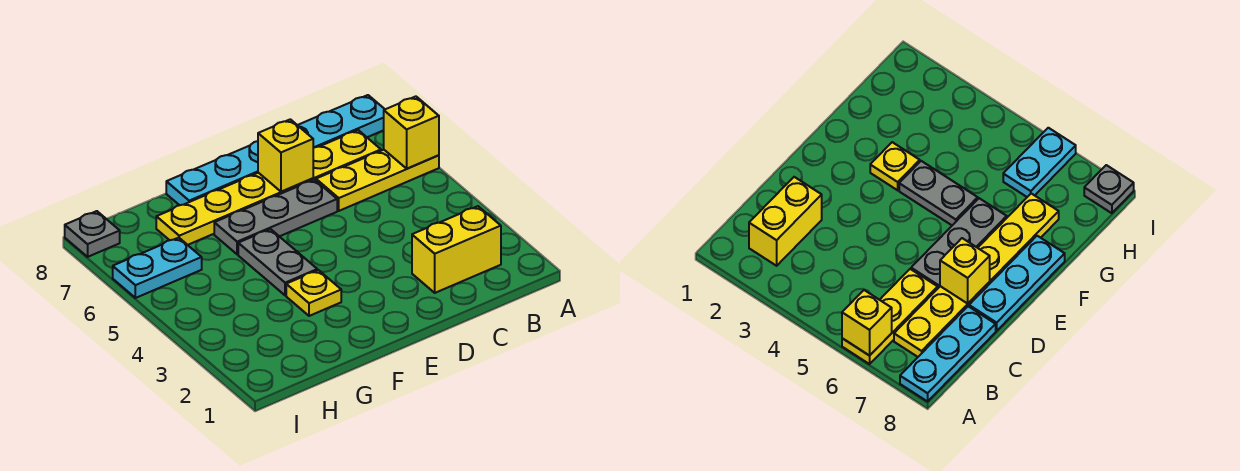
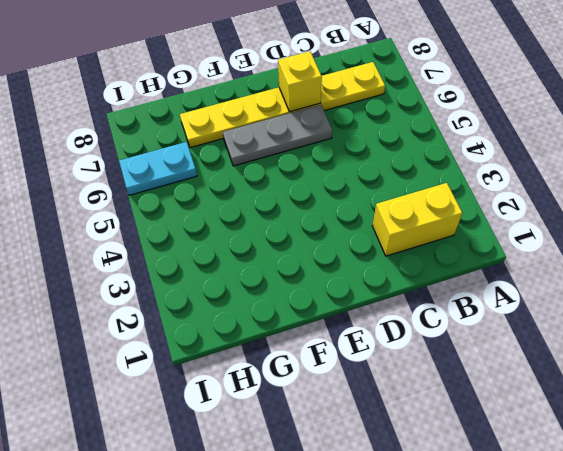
none -> yellow 1x3 plate [316,150,439,211]
none -> cyan 1x3 plate [298,95,385,148]
none -> cyan 1x3 plate [166,141,258,205]

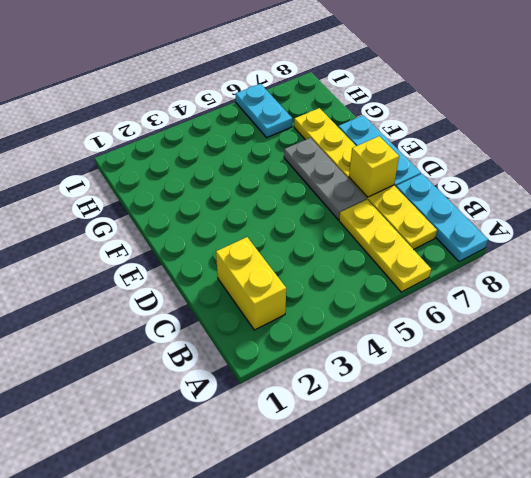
none -> yellow 1x1 plate [286,270,341,316]
none -> grey 1x2 plate [238,229,317,295]
none -> grey 1x1 plate [65,211,120,257]

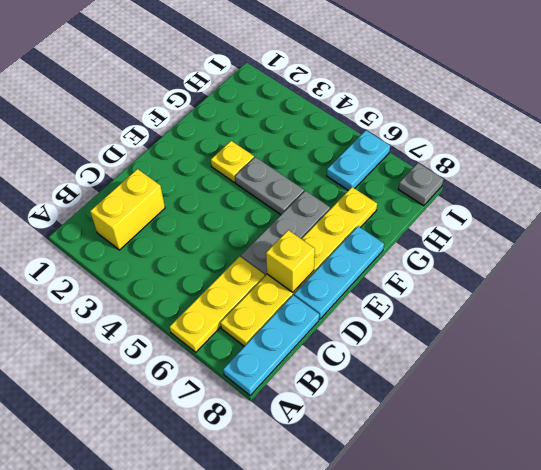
none -> yellow 1x1 brick [384,96,439,168]

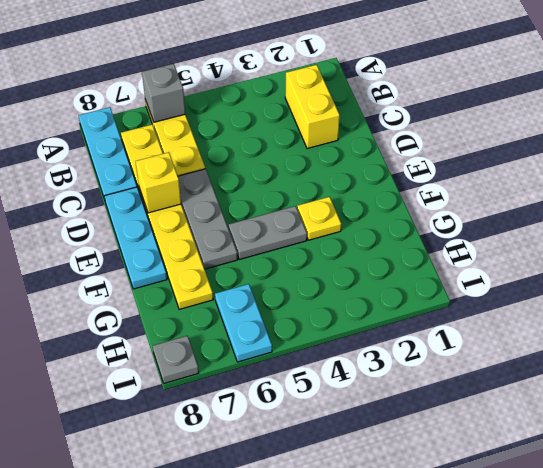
grey 1x1 brick [142,64,185,122] -> yellow 1x1 brick [384,96,439,168]

